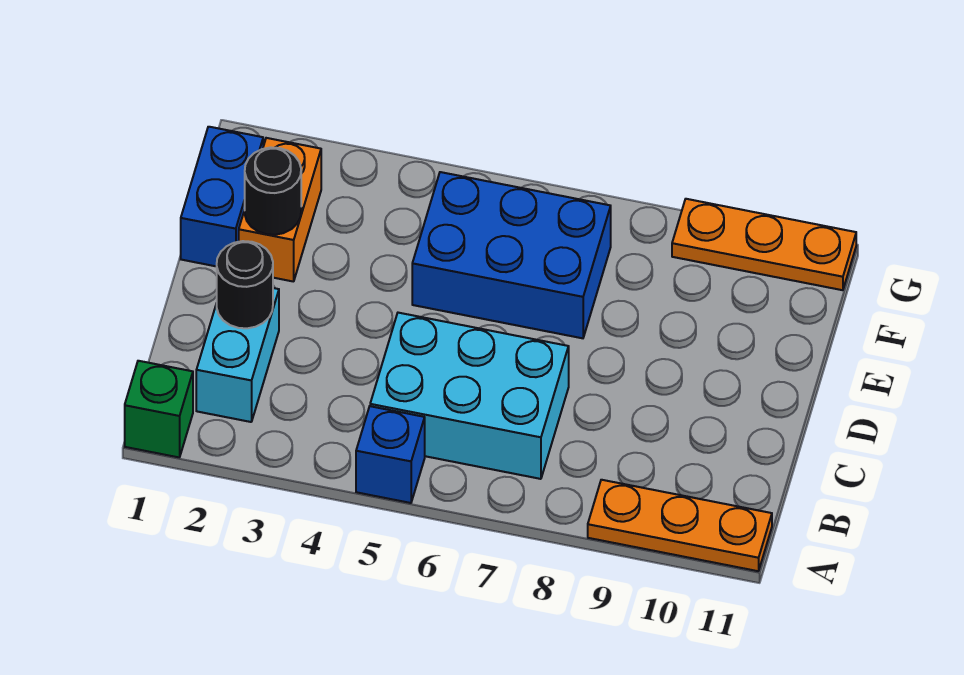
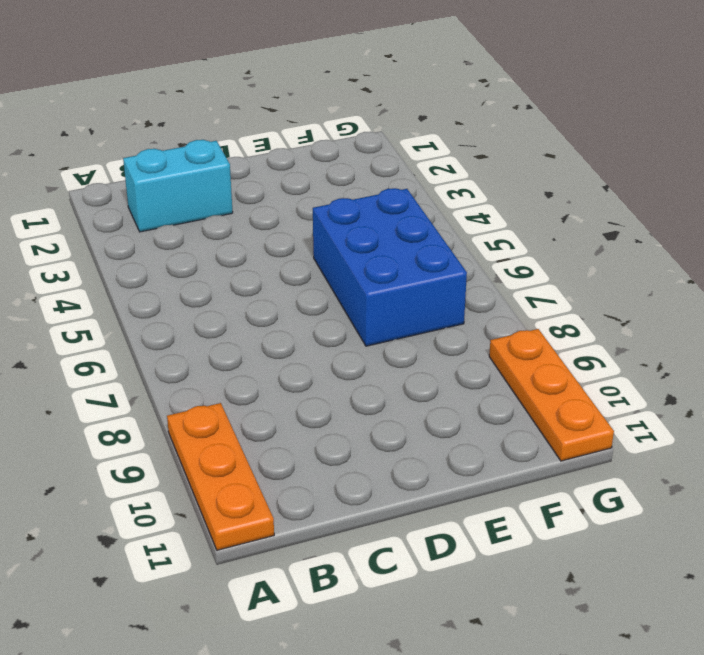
none -> green 1x1 brick [125,361,193,457]
none -> blue 1x1 brick [356,406,425,503]

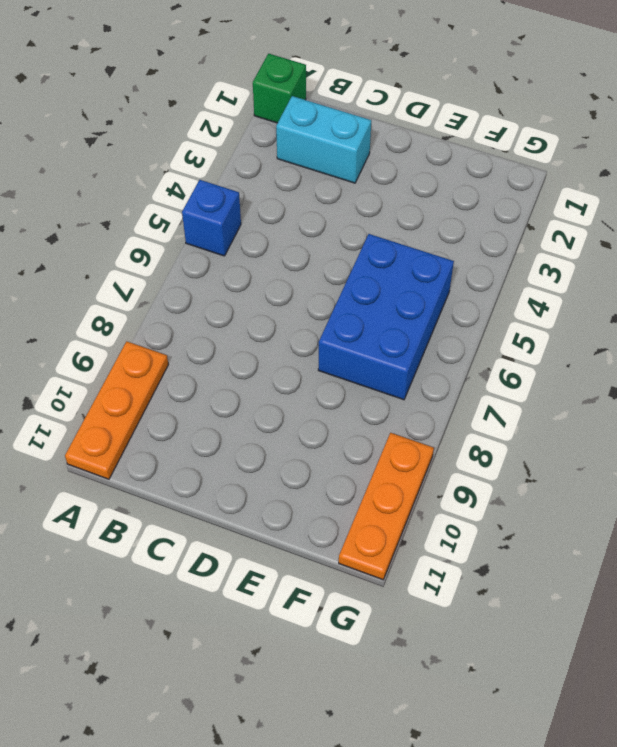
none -> cyan 2x3 brick [370,313,569,479]
none -> blue 1x2 brick [181,127,263,267]

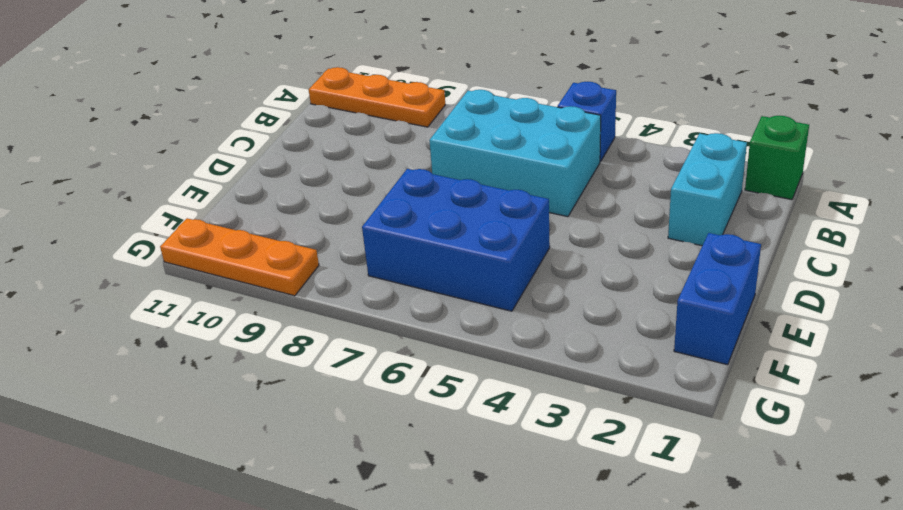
none -> orange 1x2 brick [239,138,321,282]
none -> black 1x1 round brick [217,241,273,328]

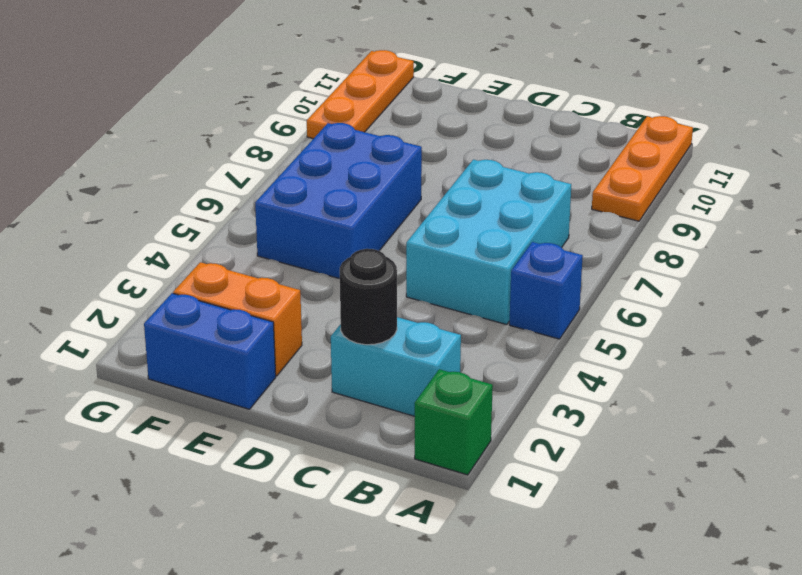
none -> black 1x1 round brick [245,147,301,235]

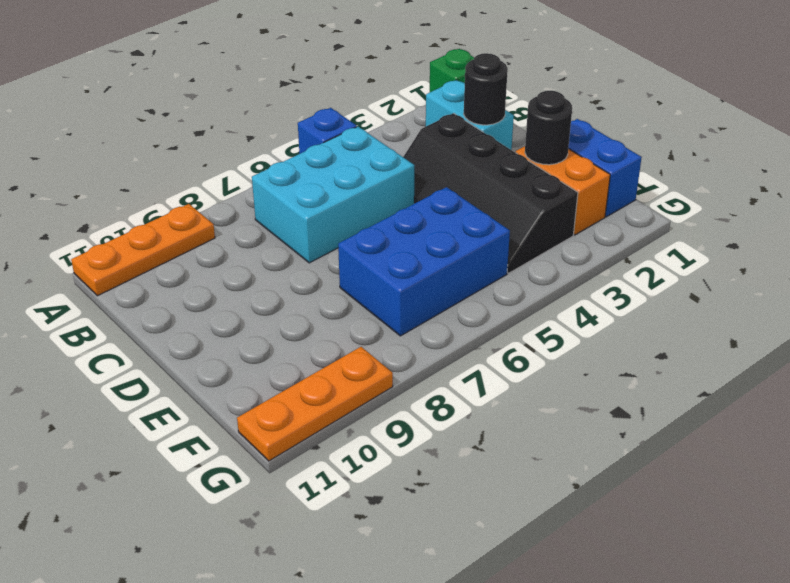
black 2x4 slope [403,113,578,273] -> none

